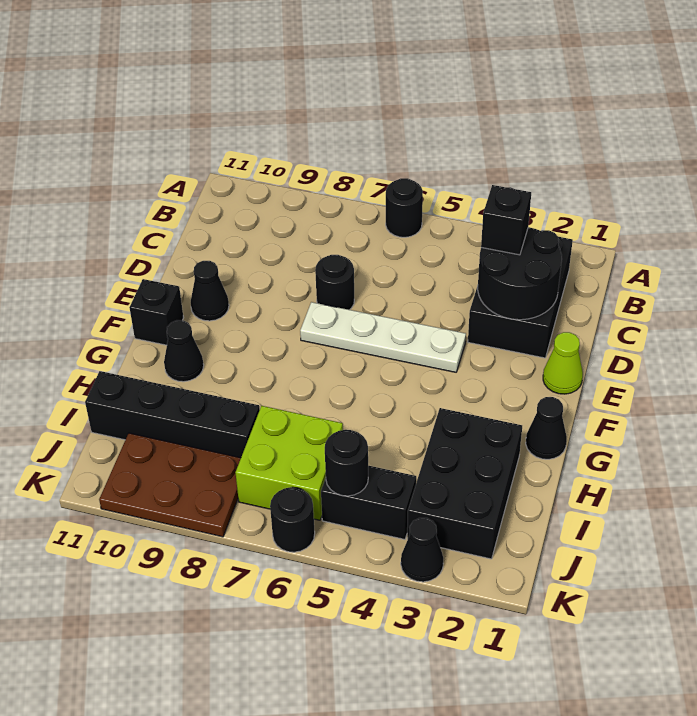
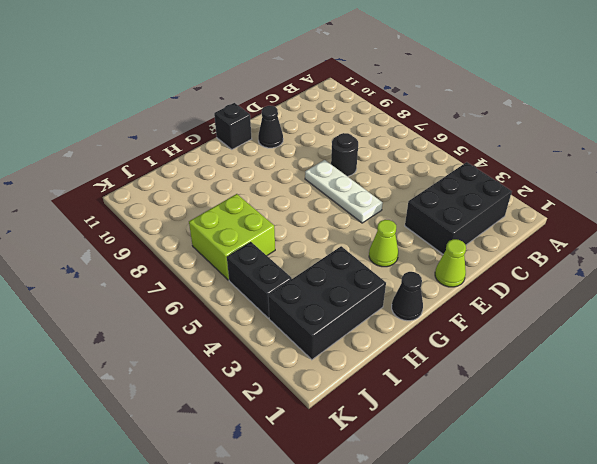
white 1x3 plate [305,160,383,223] -> white 1x4 plate [300,302,466,372]
lime 1x1 cone [369,220,398,267] -> none
none -> black 1x1 round brick [386,178,423,237]
none -> black 1x1 cone [164,320,204,382]
none -> black 1x4 brick [85,371,260,458]

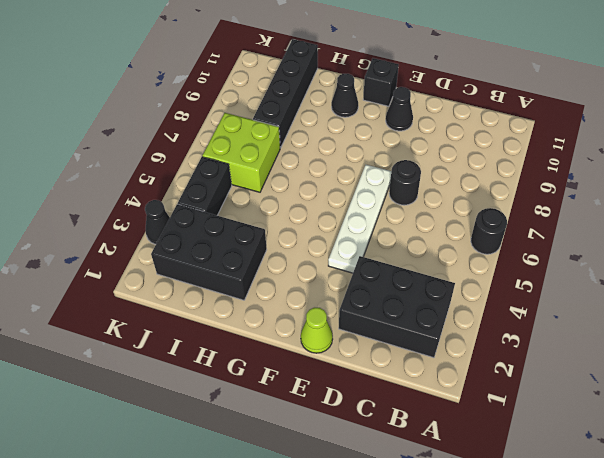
none -> black 1x1 cone [526,397,567,459]
none -> brown 2x3 plate [99,433,241,537]
none -> black 1x1 round brick [270,487,315,552]

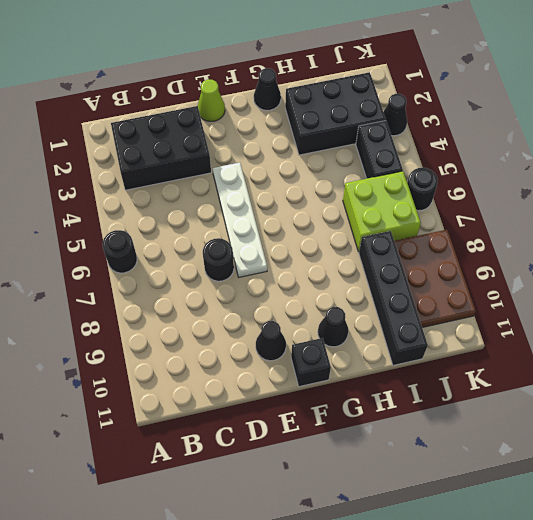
none -> black 2x2 round brick [478,227,562,320]
none -> black 1x1 round brick [325,430,368,496]
none -> black 1x1 brick [481,185,531,255]

